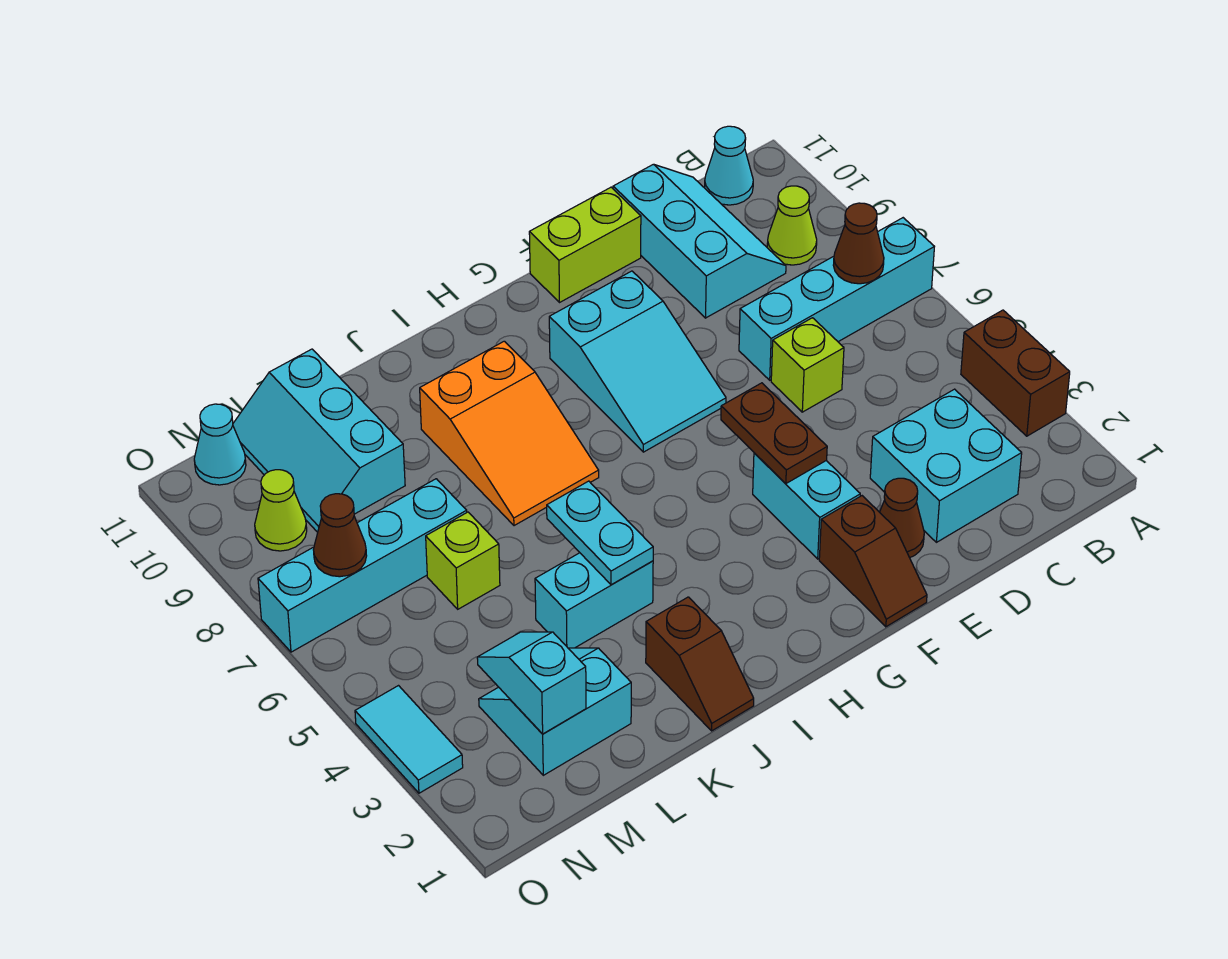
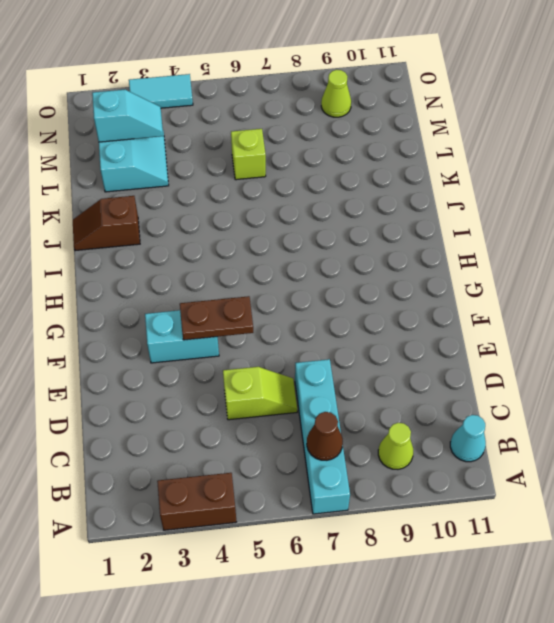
lime 1x2 slope [223,367,297,420] -> lime 1x1 brick [771,318,844,412]
none -> cyan 2x2 brick [870,389,1022,542]
none -> cyan 2x3 slope [613,164,786,318]
none -> brown 1x1 cone [880,478,924,558]

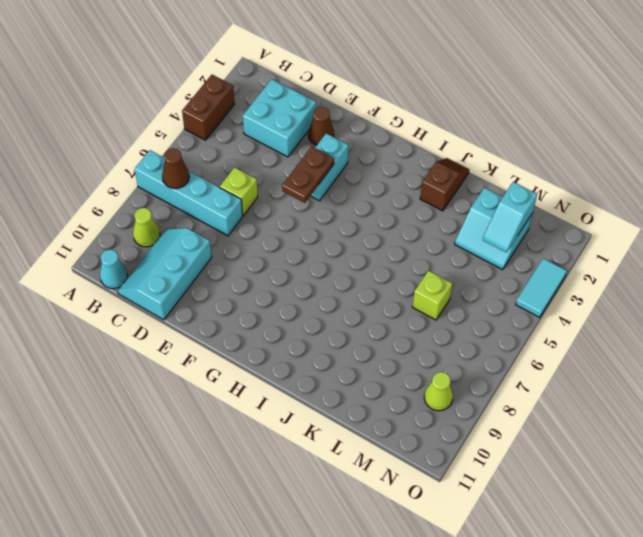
none -> lime 1x2 brick [529,187,641,303]
none -> brown 1x2 slope [819,496,927,627]
none -> cyan 2x3 slope [549,271,726,452]

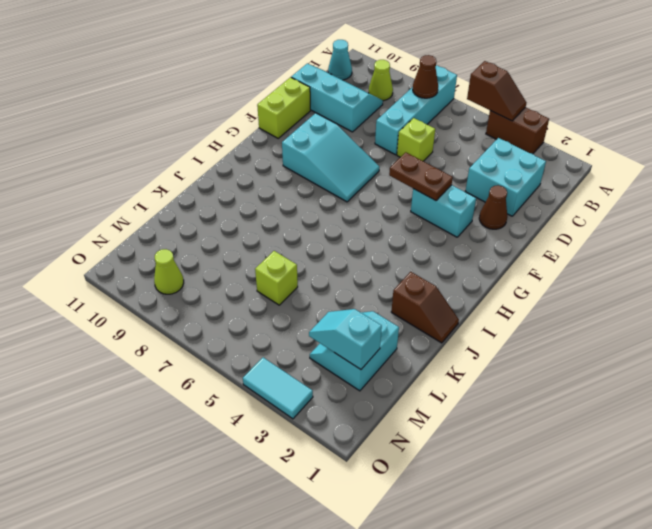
brown 1x2 slope [467,61,527,121] -> brown 1x2 slope moved to [819,496,927,627]
none -> orange 2x3 slope [420,341,599,526]
none -> cyan 1x2 brick [535,553,653,648]
none -> cyan 1x4 brick [258,479,467,652]

